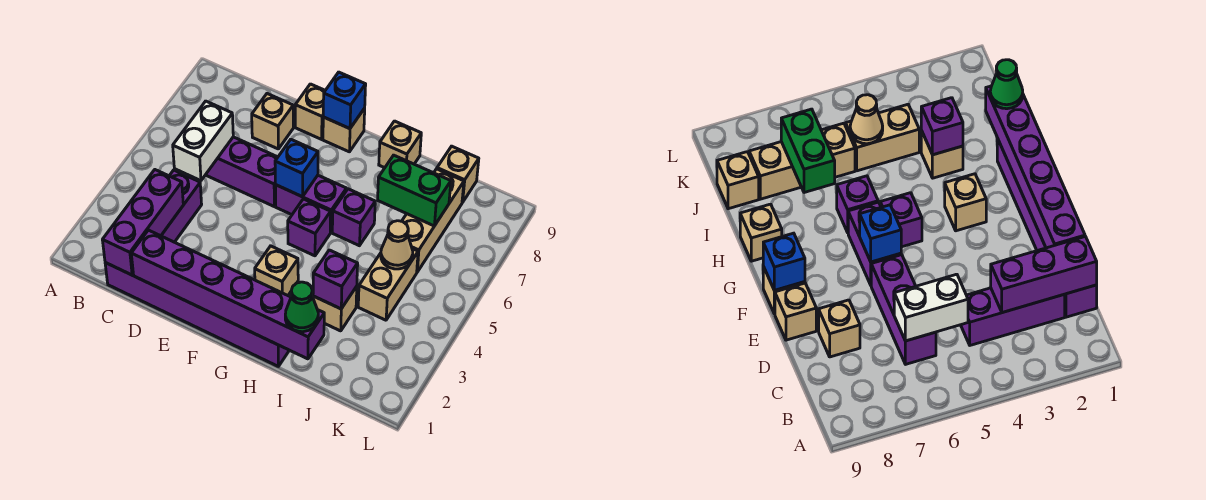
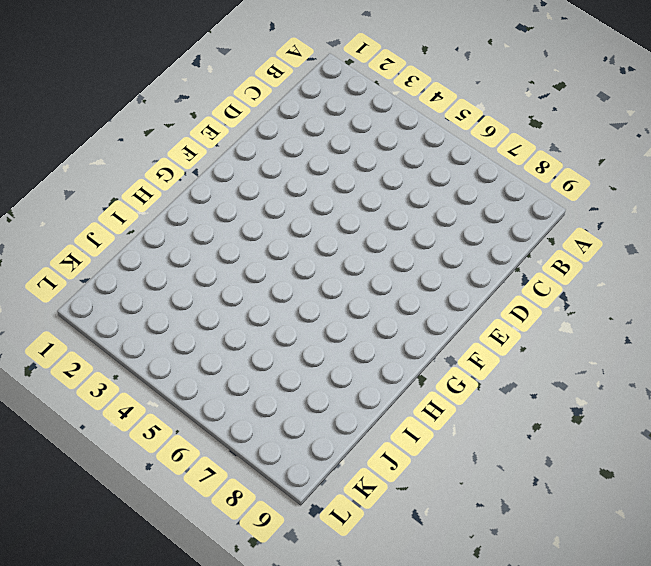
none -> purple 1x6 brick [105,263,289,367]
none -> purple 1x3 brick [161,170,202,242]
none -> purple 1x3 brick [206,137,278,206]

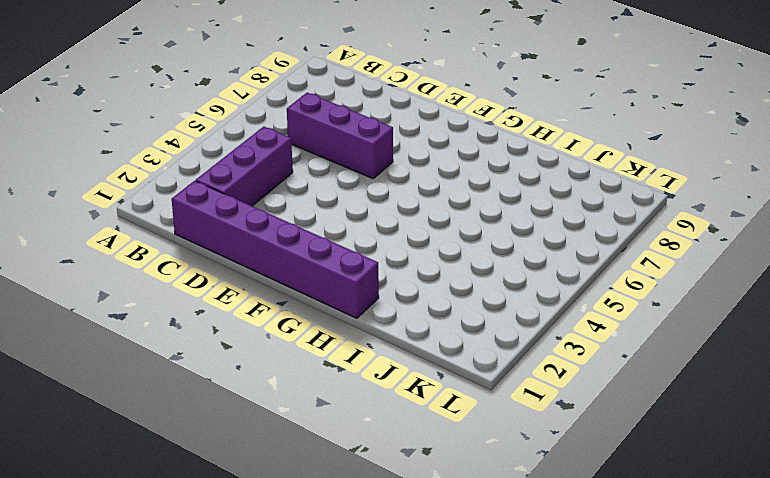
none -> tan 1x1 brick [252,94,293,149]
none -> tan 1x1 brick [295,84,325,139]
none -> purple 1x2 brick [275,175,346,233]

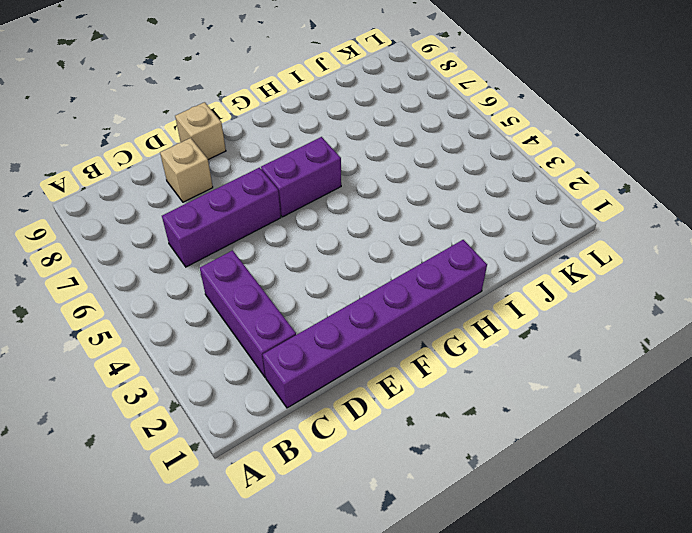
none -> tan 1x1 brick [323,108,365,152]
none -> tan 1x1 brick [255,246,298,295]
none -> purple 1x1 brick [288,199,331,256]

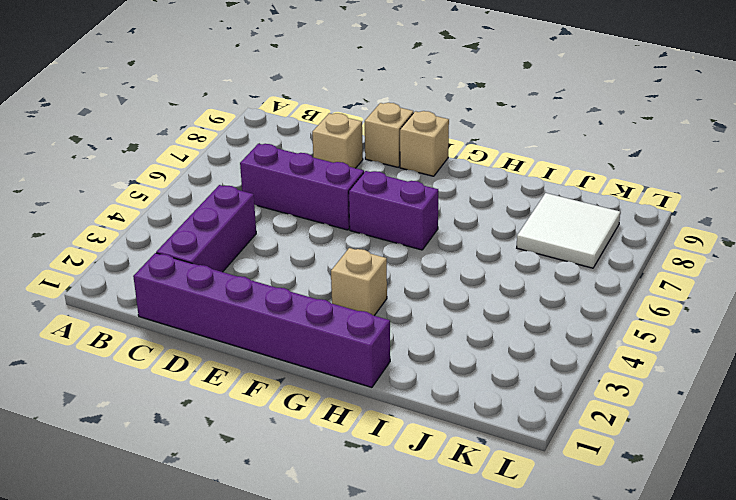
white 2x2 tile [517,193,620,268] -> tan 1x3 brick [402,169,464,272]
none -> purple 1x1 brick [288,199,331,256]
none -> purple 1x1 brick [332,189,375,246]
none -> tan 1x1 brick [379,121,421,168]

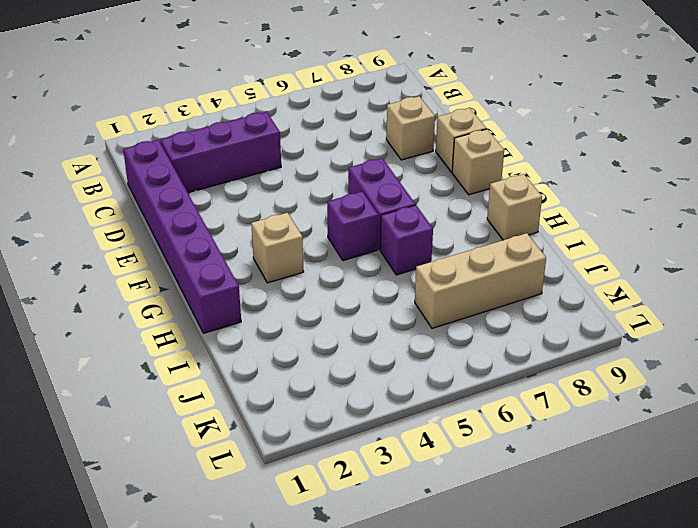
none -> purple 1x3 brick [206,137,278,206]
none -> tan 1x1 brick [313,287,357,331]
none -> tan 1x2 brick [358,249,418,320]

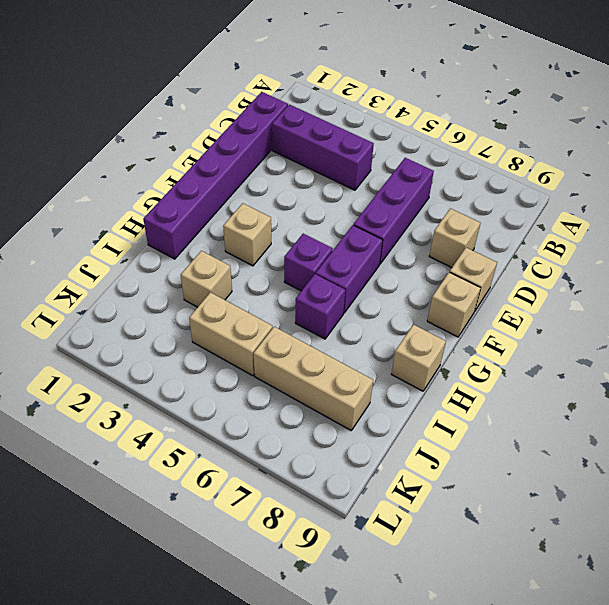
none -> tan 1x1 brick [437,146,479,202]
none -> purple 1x3 brick [103,170,183,275]
none -> white 1x2 brick [173,101,233,181]

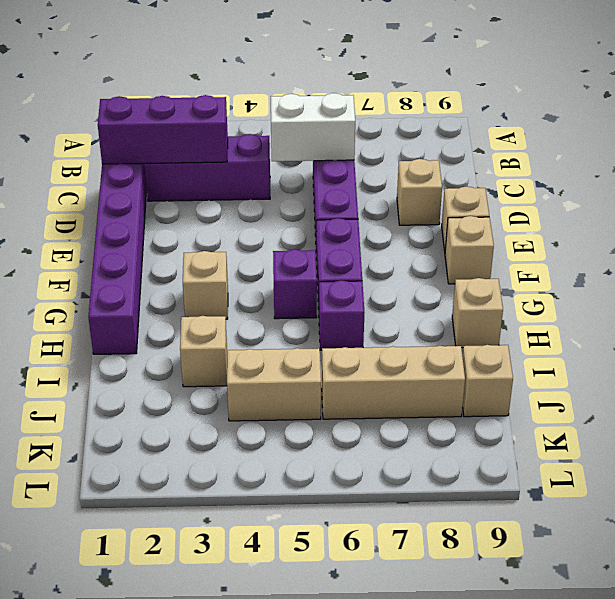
none -> purple 1x6 brick [131,230,324,359]
none -> blue 1x1 brick [275,139,318,197]
none -> blue 1x1 brick [323,72,366,129]

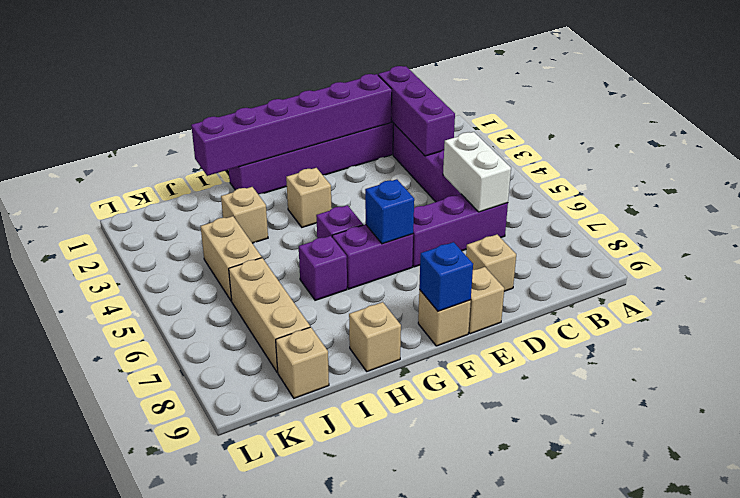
none -> purple 1x1 brick [313,250,358,309]
none -> green 1x2 brick [378,155,451,226]
none -> tan 1x1 cone [381,221,413,269]

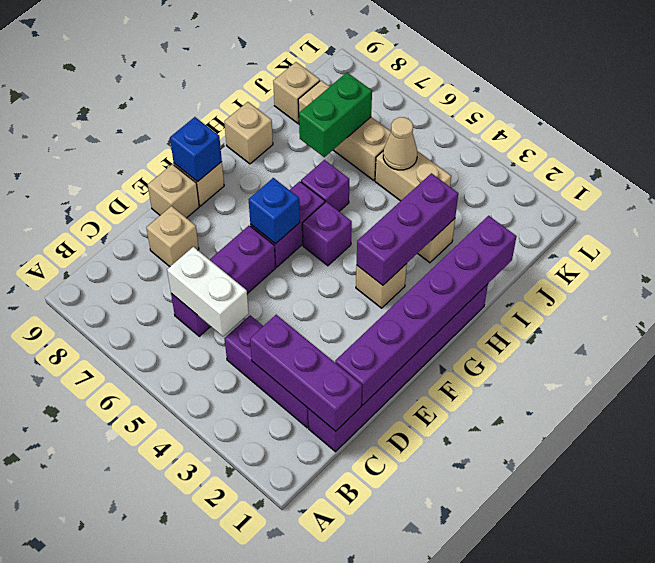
purple 1x3 brick [357,173,458,285] -> purple 1x1 brick [313,250,358,309]
none -> green 1x1 cone [285,282,318,332]

